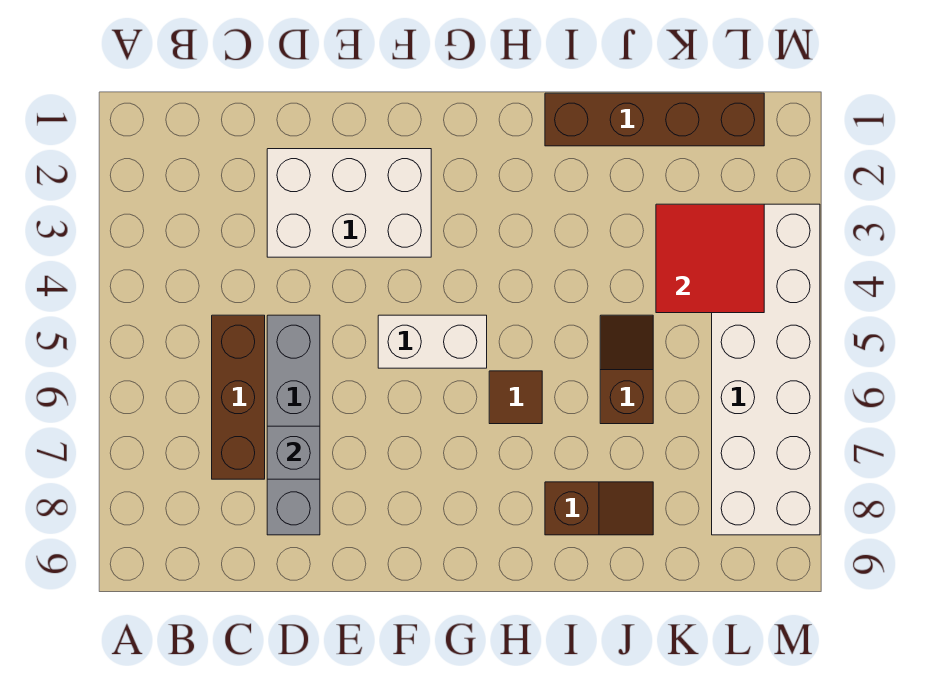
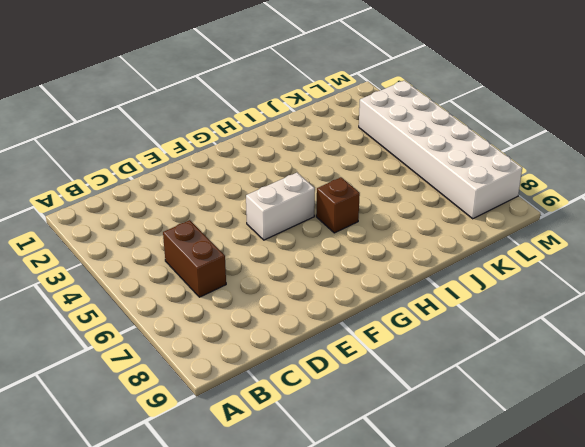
brown 1x2 brick [163,220,226,297] -> brown 1x3 brick [212,315,265,479]
brown 1x1 brick [316,177,360,233] -> brown 1x1 tile [489,371,542,424]
none -> white 2x3 brick [267,149,431,257]
none -> grey 1x4 brick [267,315,320,535]

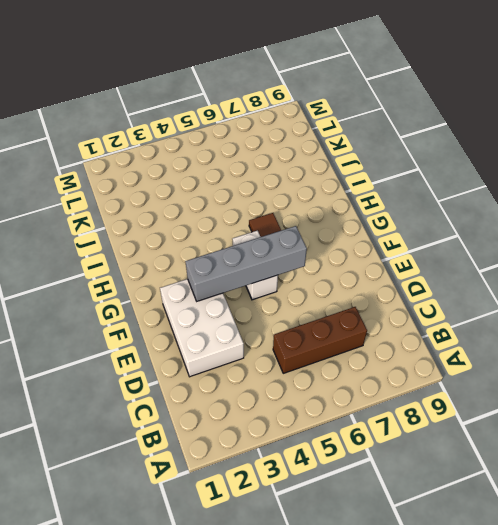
grey 1x4 brick [185,226,307,301] -> grey 1x4 brick moved to [267,315,320,535]
none -> brown 1x4 brick [545,93,764,146]
none -> brown 1x2 slope [545,482,653,535]

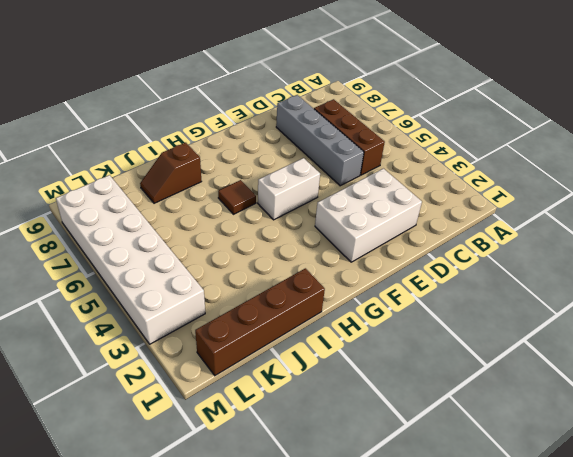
none -> brown 1x2 slope [600,315,653,424]
none -> grey 1x1 brick [267,426,320,479]

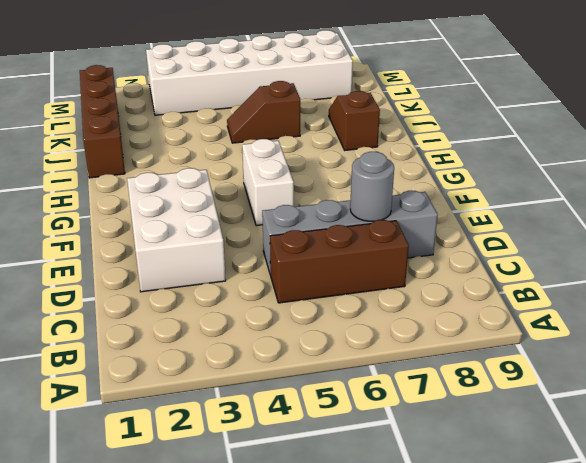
grey 1x1 round brick [350,152,394,221] -> grey 1x1 brick [267,426,320,479]
none -> brown 1x1 tile [489,371,542,424]
none -> red 2x2 tile [656,204,764,313]

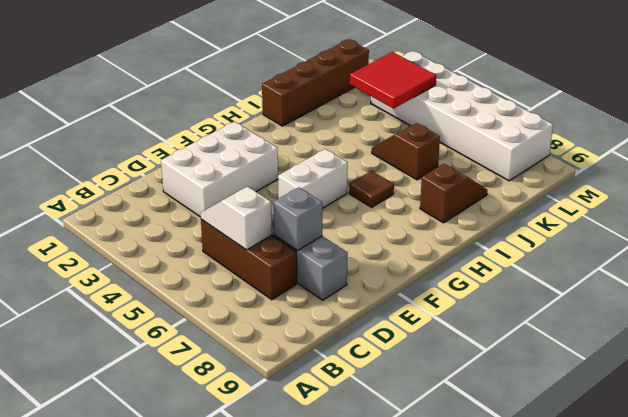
white 1x2 slope [200,186,272,250] -> none

